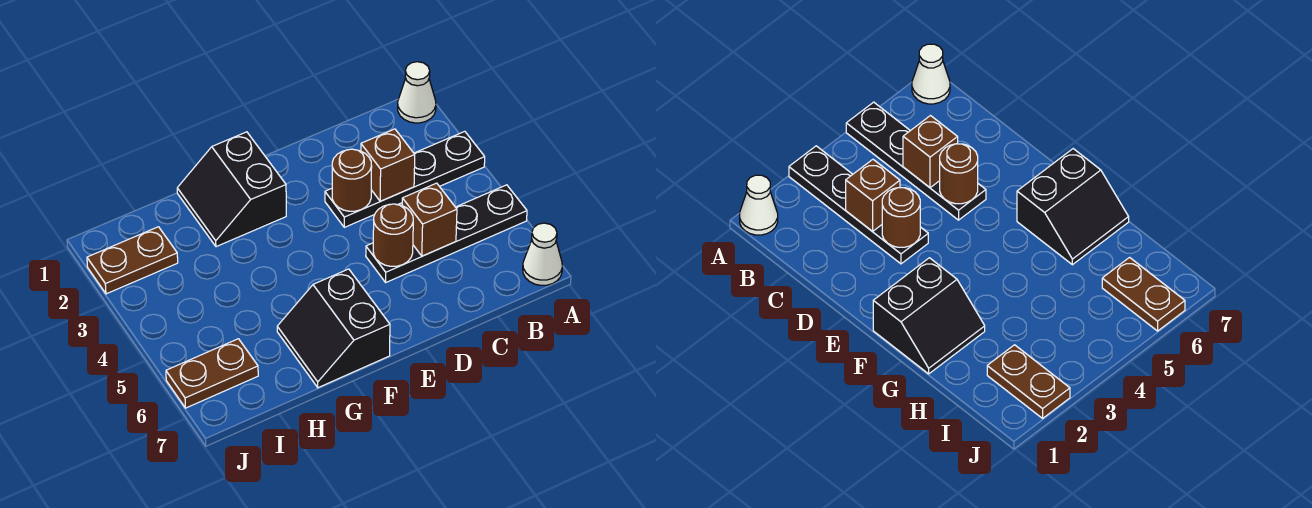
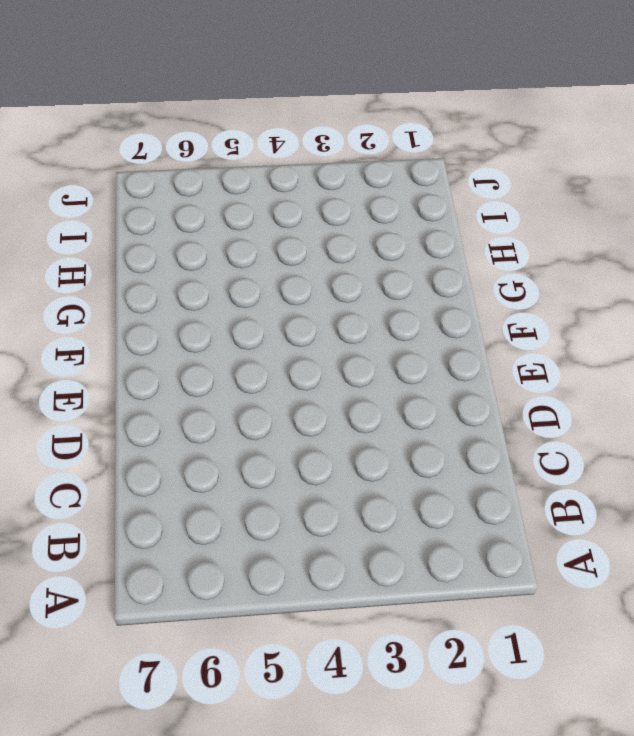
none -> white 1x1 cone [398,62,436,123]
none -> black 1x4 plate [325,131,485,227]
none -> black 1x4 plate [366,185,527,282]

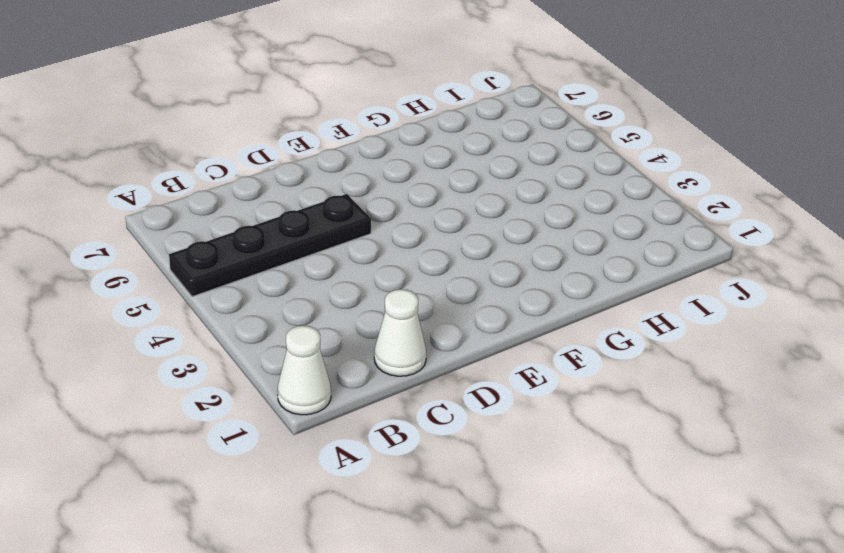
white 1x1 cone [374,289,426,376] -> white 1x1 cone moved to [523,223,562,285]
none -> black 1x4 plate [325,131,485,227]
none -> black 2x2 slope [177,132,286,247]
none -> black 2x2 slope [277,269,390,388]

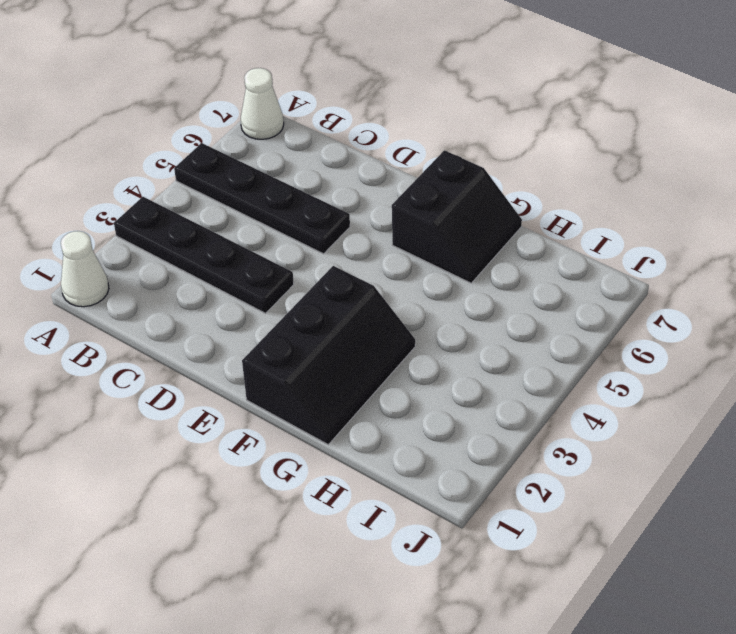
black 2x3 slope [242,266,415,445] -> black 2x2 slope [177,132,286,247]
none -> brown 1x2 plate [87,227,178,294]
none -> brown 1x2 plate [166,339,258,408]
none -> brown 1x1 brick [361,129,415,201]

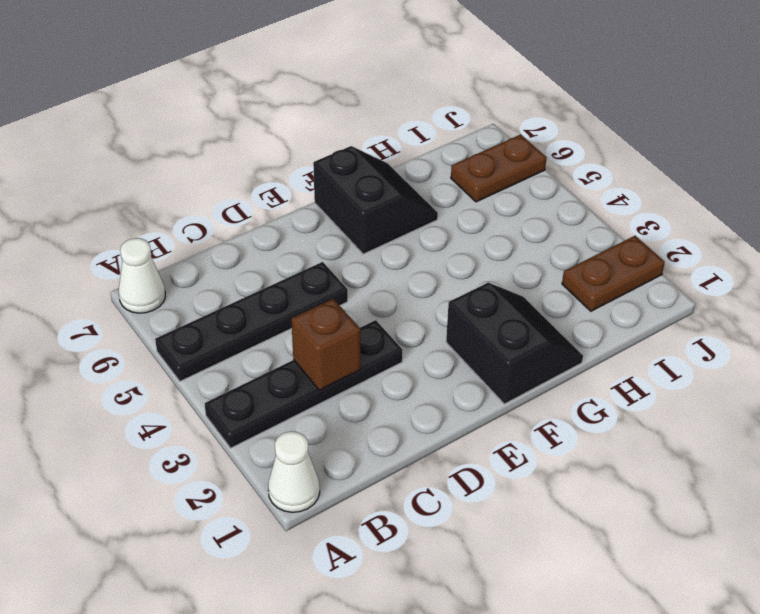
none -> brown 1x1 brick [402,183,457,256]
none -> brown 1x1 round brick [332,149,372,211]
none -> brown 1x1 round brick [373,204,413,266]

